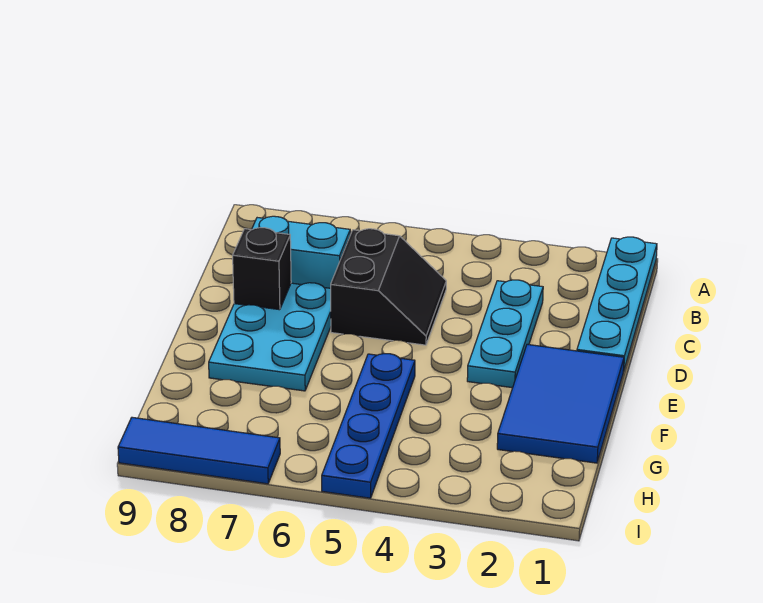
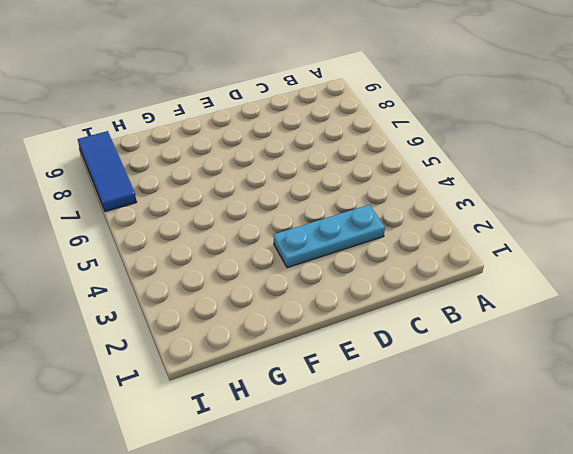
none -> cyan 1x4 plate [577,237,657,371]
none -> black 2x2 slope [331,229,446,345]

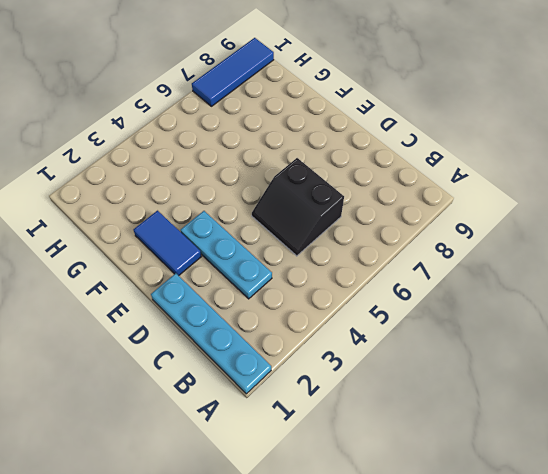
blue 1x2 tile [133,211,201,276] -> blue 2x3 tile [497,344,624,463]
none -> cyan 1x2 brick [252,216,350,288]
none -> cyan 2x3 plate [209,283,331,391]

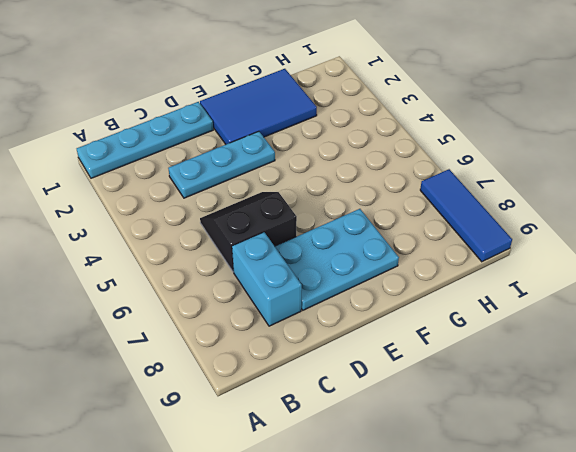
none -> blue 1x4 plate [322,354,415,498]
none -> black 1x1 brick [233,228,291,310]

